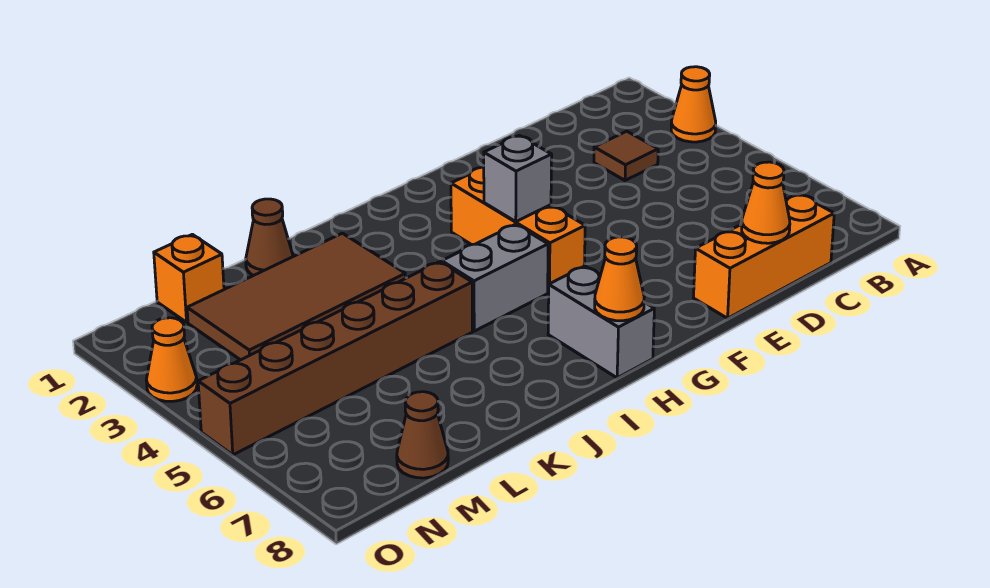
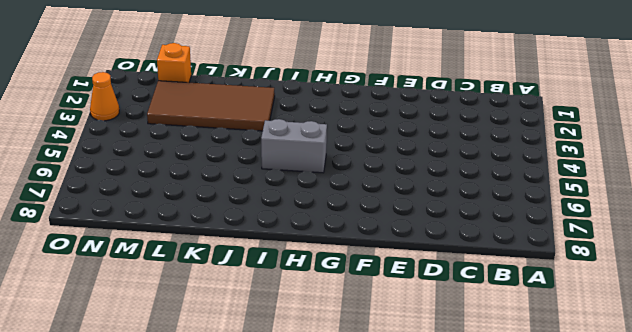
none -> orange 1x1 cone [671,67,716,142]
none -> brown 1x1 tile [594,131,658,180]
none -> orange 1x3 brick [694,194,834,318]

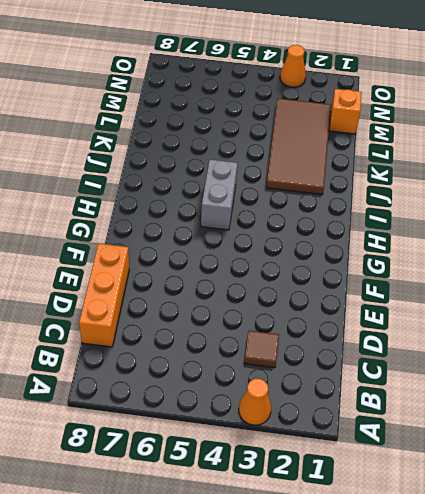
none -> orange 1x3 brick [451,167,585,292]
none -> grey 1x2 brick [548,266,654,378]
none -> brown 1x6 brick [198,262,472,455]

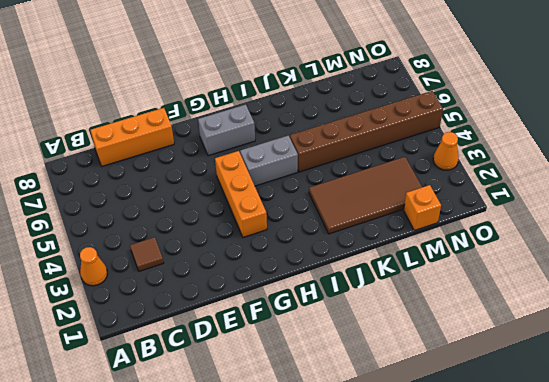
grey 1x2 brick [198,104,255,156] -> grey 1x2 brick turned to [548,266,654,378]
none -> brown 1x1 cone [246,199,293,275]
none -> brown 1x1 cone [397,392,448,478]
none -> orange 1x1 cone [742,162,790,243]

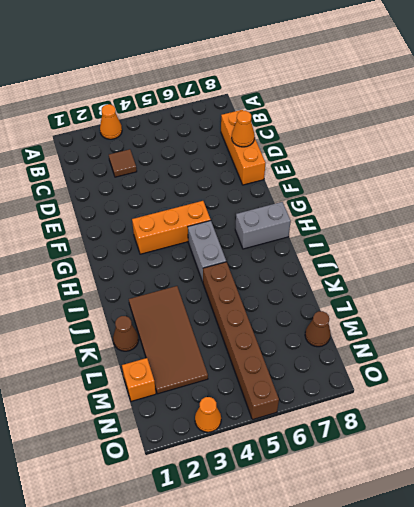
none -> grey 1x1 brick [484,135,552,222]
none -> orange 1x1 cone [595,237,644,321]

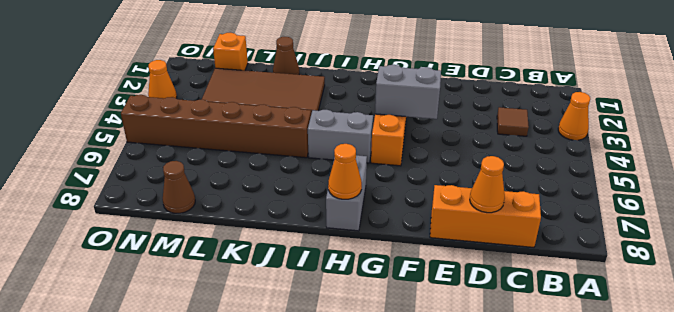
grey 1x2 brick [375,65,441,119] -> grey 1x1 brick [484,135,552,222]

